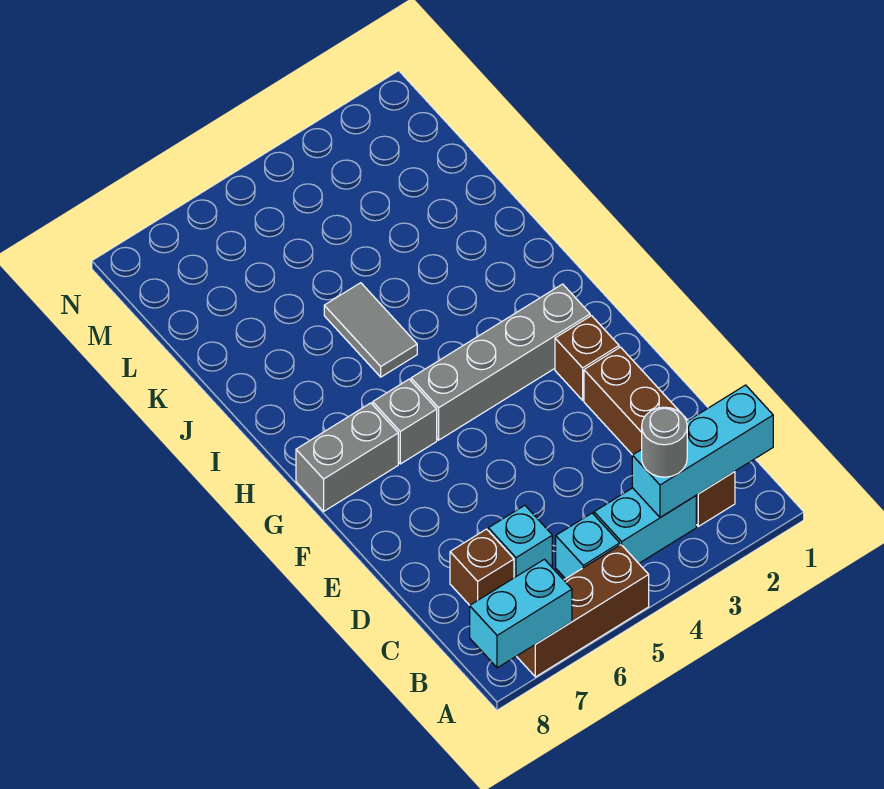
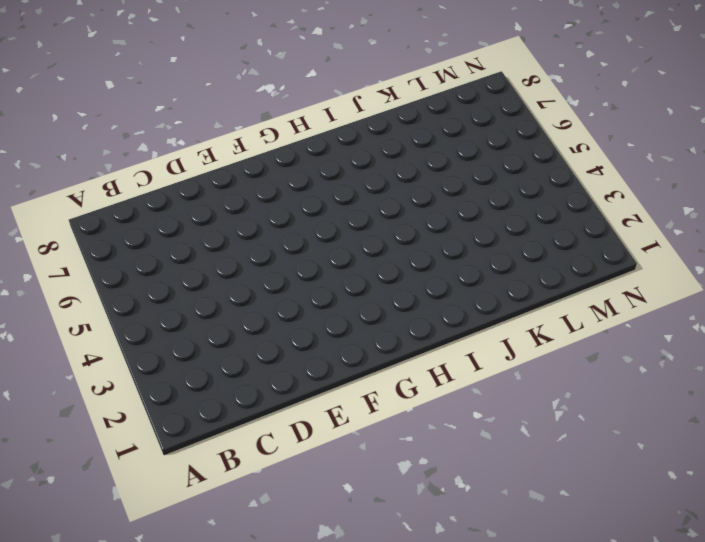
none -> brown 1x3 brick [517,545,649,677]
none -> brown 1x4 brick [584,347,735,526]
none -> cyan 1x2 brick [594,488,696,563]

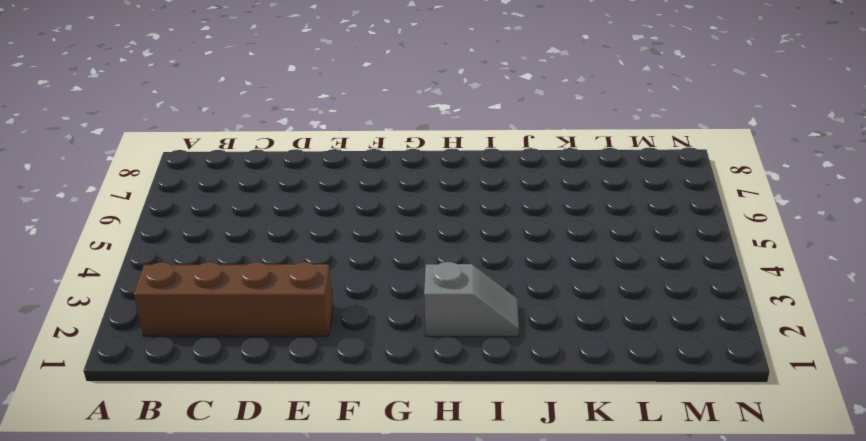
grey 1x2 slope [424,262,519,337] -> none
none -> brown 1x3 brick [517,545,649,677]
none -> cyan 1x2 brick [594,488,696,563]
none -> cyan 1x1 brick [556,513,620,579]

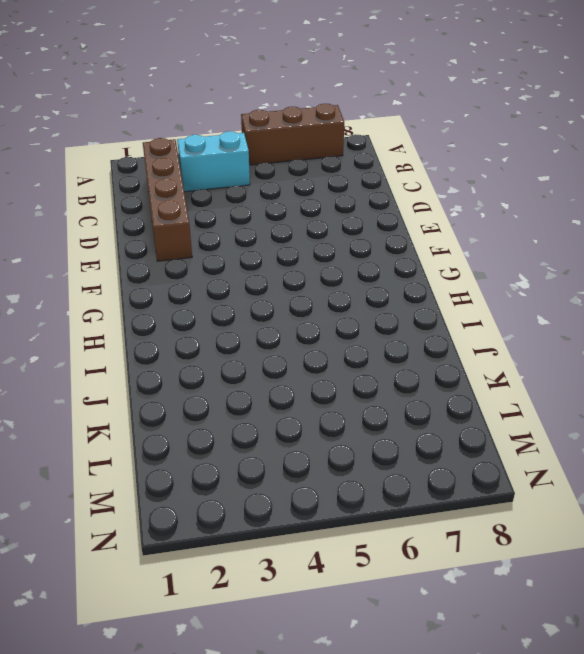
none -> cyan 1x1 brick [556,513,620,579]
none -> cyan 1x1 brick [488,505,552,578]
none -> brown 1x1 brick [450,529,514,605]

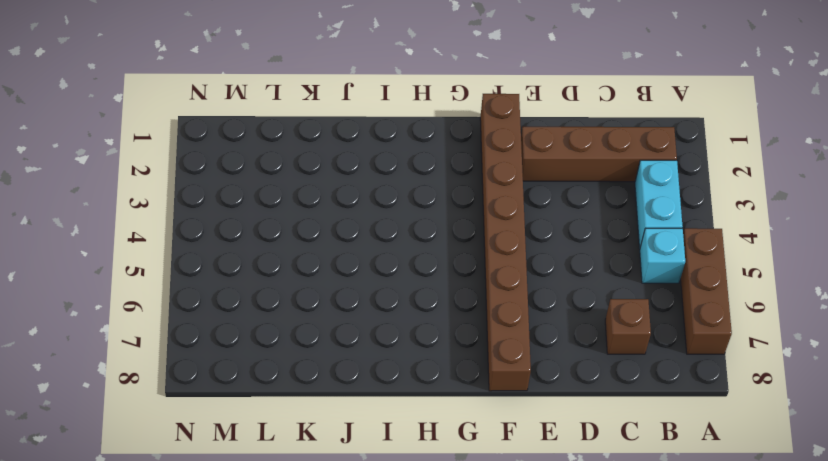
brown 1x8 brick [480,94,531,391] -> brown 1x1 brick [555,316,619,400]
none -> cyan 1x1 brick [488,505,552,578]
none -> grey 1x4 brick [411,284,590,440]
none -> grey 1x1 brick [373,379,437,464]

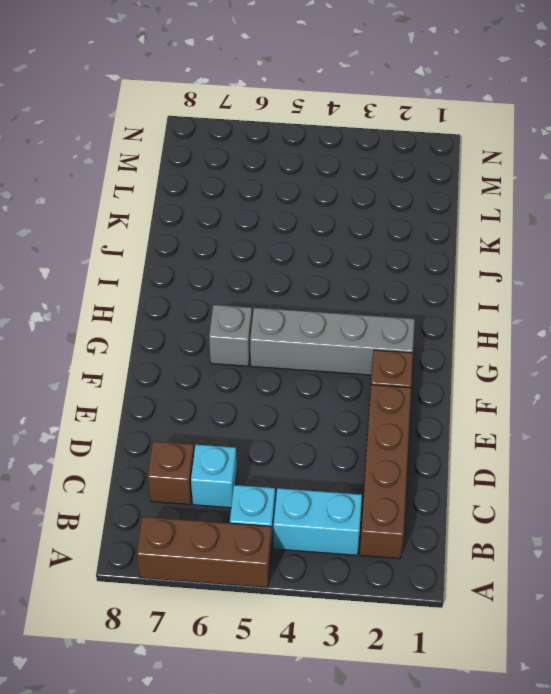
none -> grey 1x2 brick [296,403,398,511]
none -> grey 1x2 tile [324,283,417,377]
none -> cyan 1x2 brick [470,559,572,668]

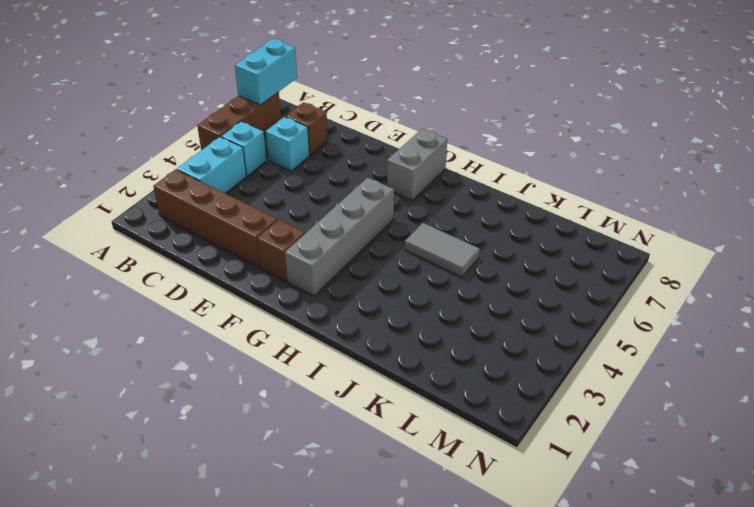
none -> grey 1x1 brick [373,379,437,464]
none -> cyan 1x3 brick [632,385,773,517]
none -> grey 1x1 round brick [642,407,687,477]

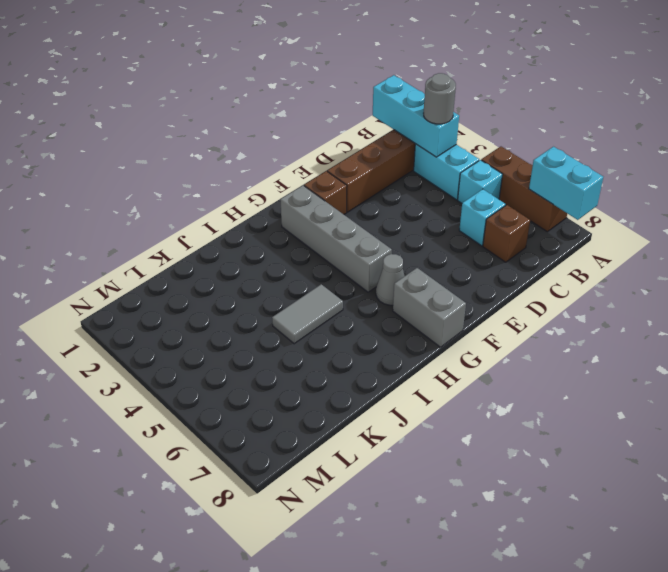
grey 1x1 cone [376,254,404,305] -> grey 1x1 brick [373,379,437,464]

